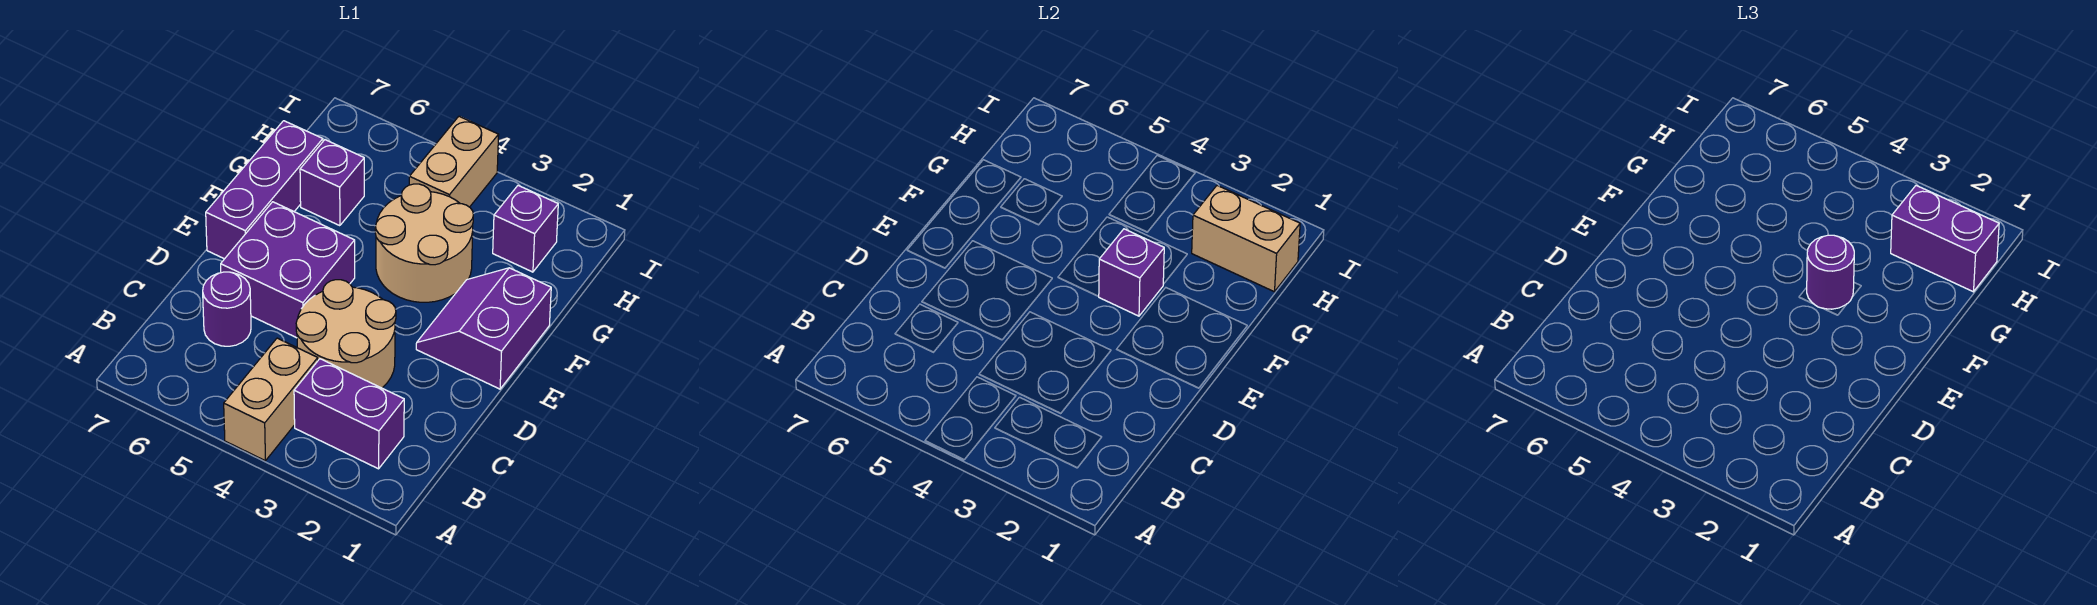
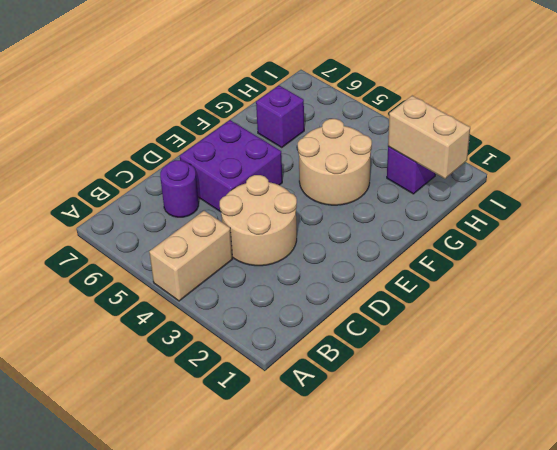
none -> purple 1x2 brick [294,359,404,469]
none -> purple 2x2 slope [416,268,551,389]
none -> purple 1x3 brick [206,121,323,259]

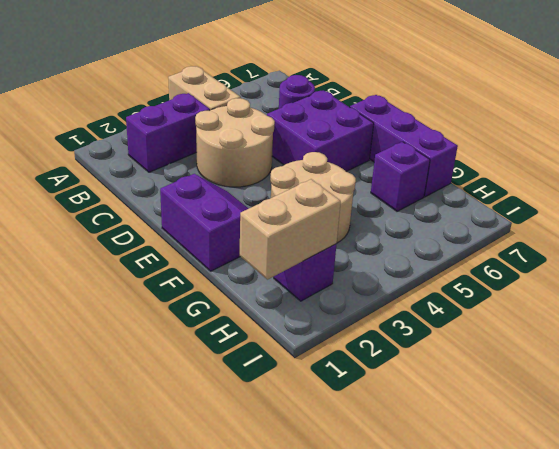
none -> tan 1x2 brick [409,116,499,207]
none -> purple 1x1 brick [1098,229,1164,316]
none -> purple 1x1 round brick [1807,235,1854,309]

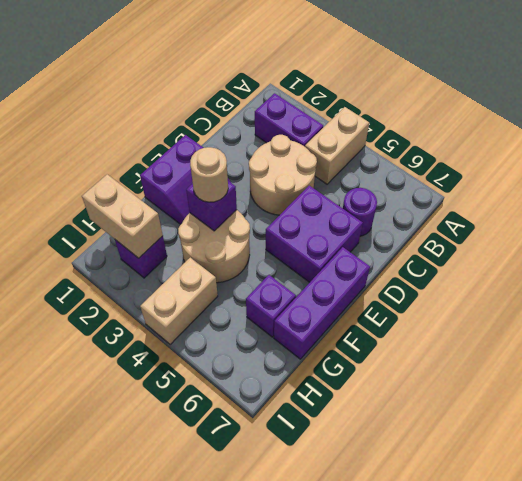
tan 1x1 round brick [190,147,228,202] -> purple 1x1 round brick [1807,235,1854,309]
none -> purple 1x2 brick [1891,186,1999,292]

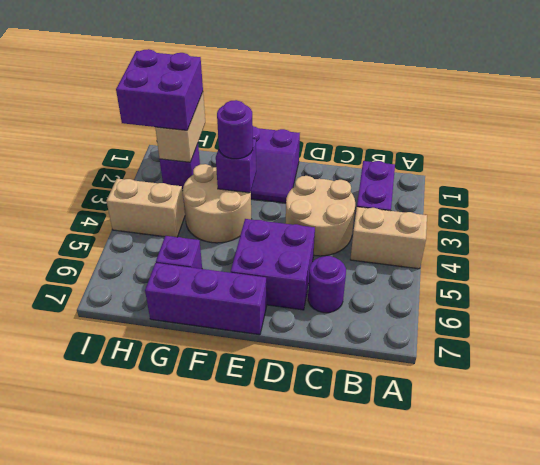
purple 2x2 brick [116,49,203,130] -> purple 1x2 brick [1891,186,1999,292]

